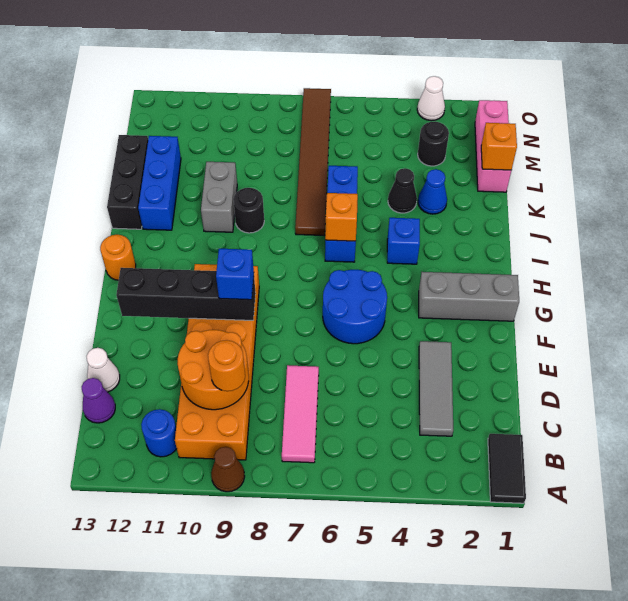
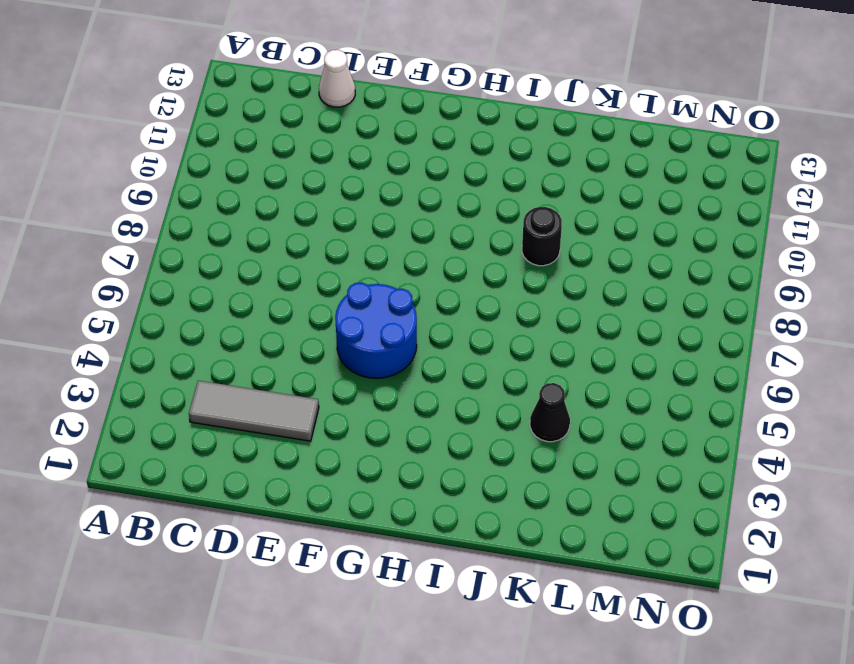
none -> black 1x2 tile [488,434,526,503]
none -> brown 1x1 cone [211,447,245,492]
none -> pink 1x3 tile [282,365,319,463]

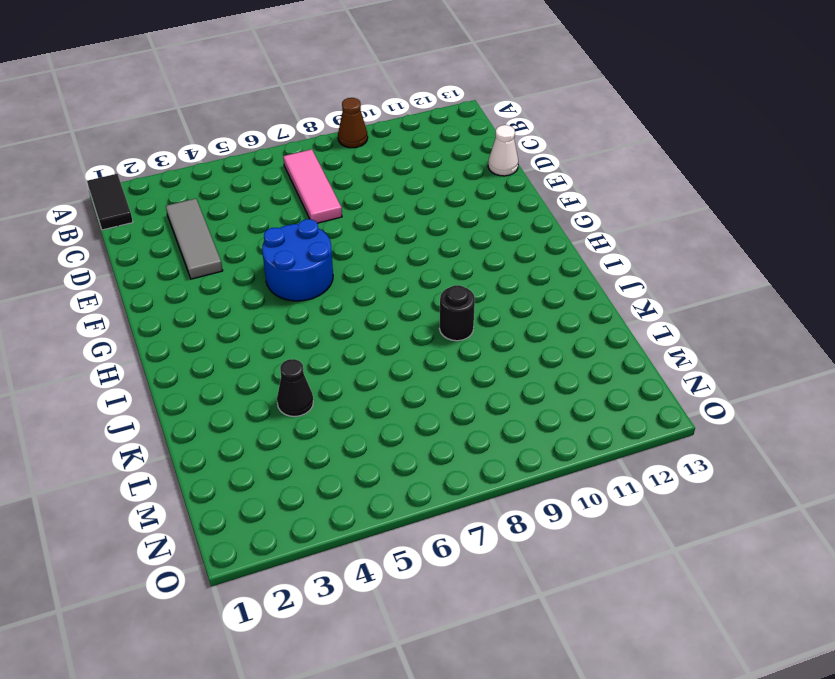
none -> orange 2x6 brick [175,264,259,460]
none -> blue 1x1 round brick [141,409,177,457]
none -> purple 1x1 cone [82,378,115,423]

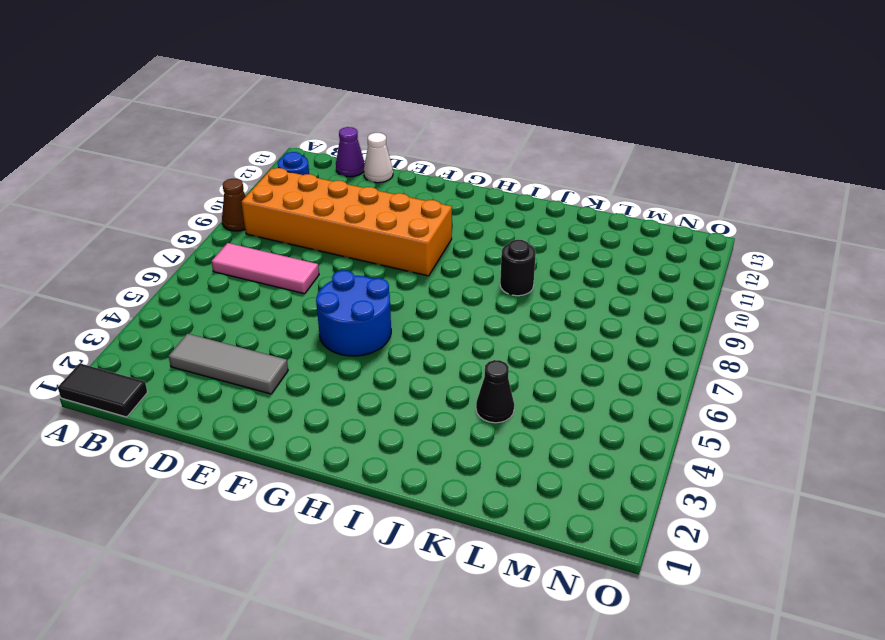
none -> grey 1x3 brick [419,272,519,321]
none -> orange 1x1 round brick [100,235,136,280]
none -> blue 1x1 brick [387,218,420,264]

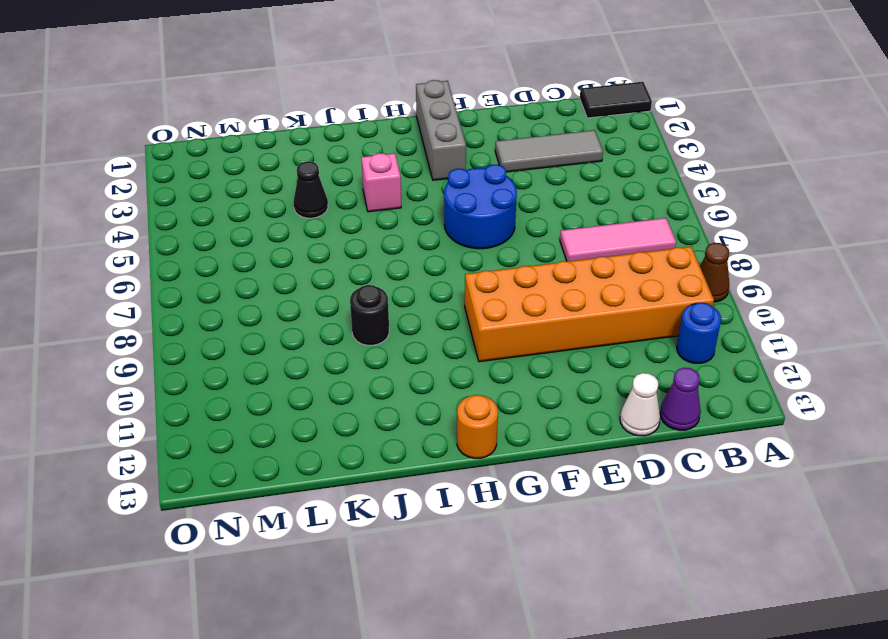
pink 1x1 brick [361,153,401,212] -> blue 1x1 brick [387,218,420,264]
none -> blue 1x3 brick [325,166,358,262]
none -> brown 1x6 tile [295,88,331,235]
none -> grey 1x2 brick [201,162,237,232]

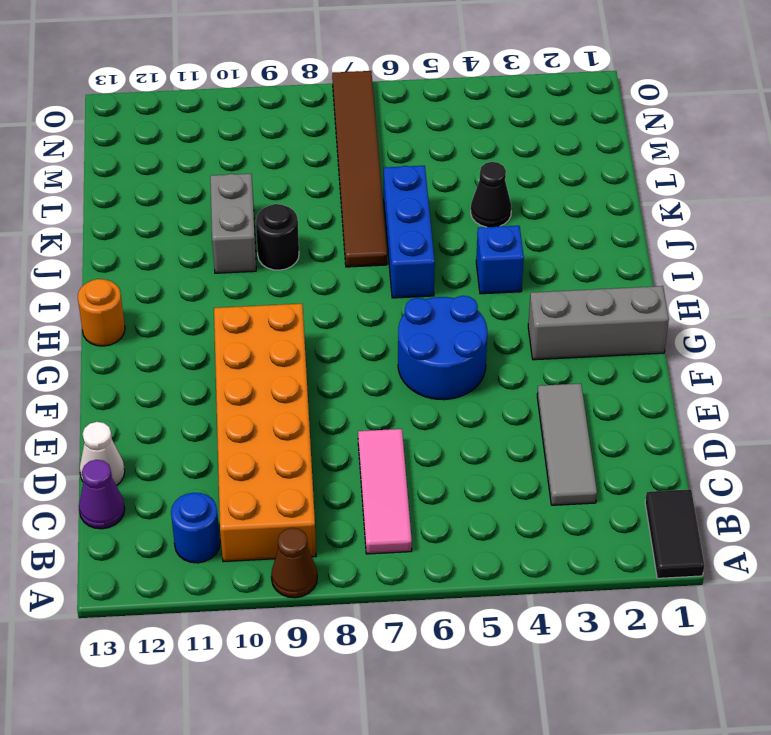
none -> blue 1x3 brick [138,136,181,230]
none -> black 1x3 brick [107,135,148,229]
none -> blue 1x1 cone [418,169,447,214]

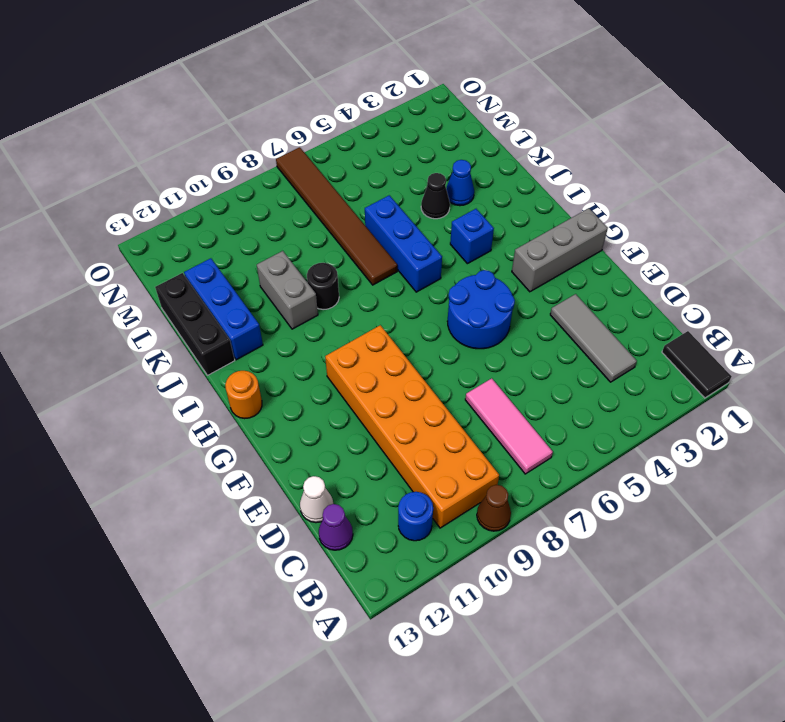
none -> pink 1x3 brick [475,100,511,192]
none -> black 1x1 round brick [418,122,449,166]
none -> white 1x1 cone [417,76,445,121]

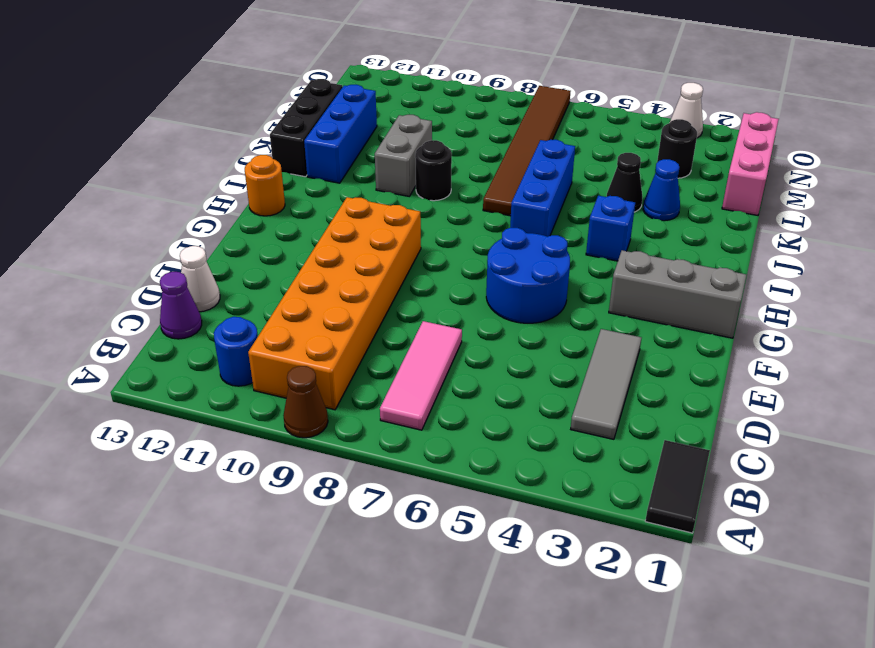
none -> orange 2x2 round brick [177,330,249,410]
none -> black 1x4 brick [116,268,256,320]
none -> orange 1x1 brick [325,193,358,241]

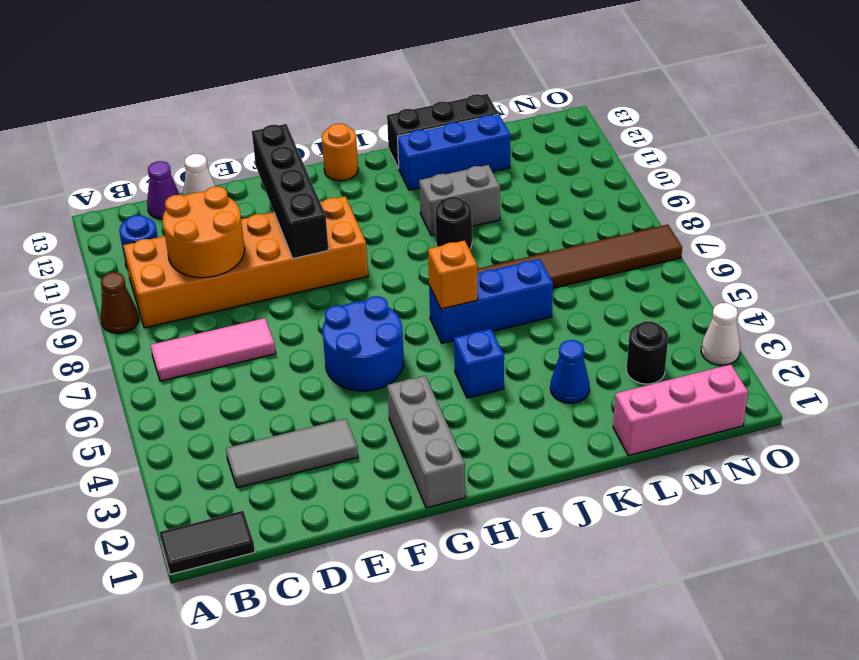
none -> black 1x1 cone [388,168,417,213]
none -> orange 1x1 brick [481,123,517,170]
none -> orange 1x1 round brick [208,340,245,391]

